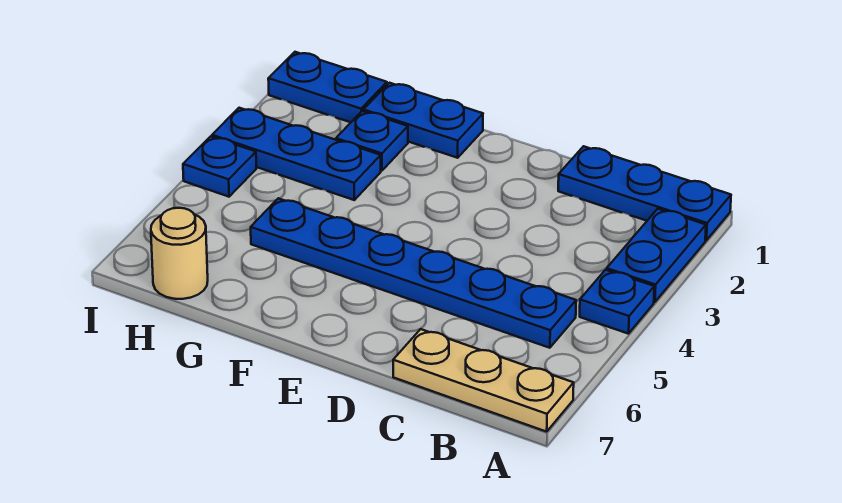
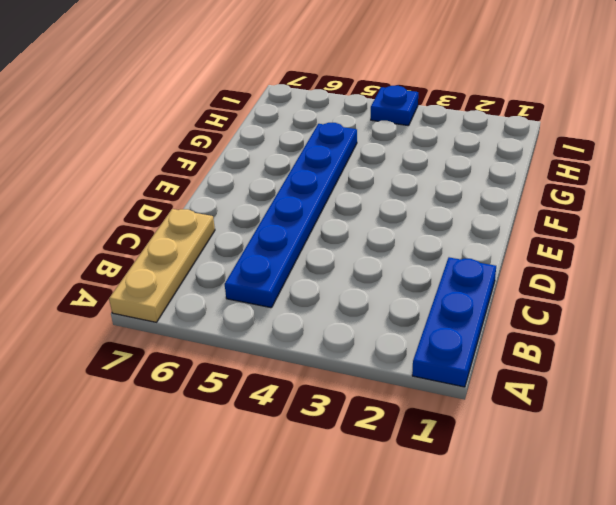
none -> blue 1x2 plate [607,209,706,302]
none -> blue 1x1 plate [580,270,654,334]

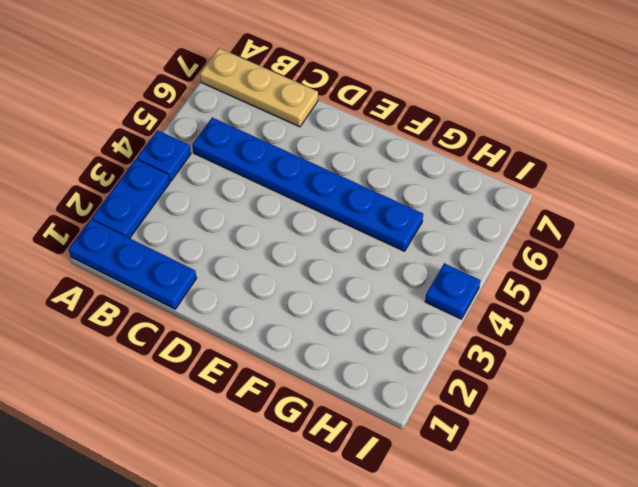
none -> blue 1x2 plate [363,83,483,158]
none -> blue 1x1 plate [336,111,408,171]

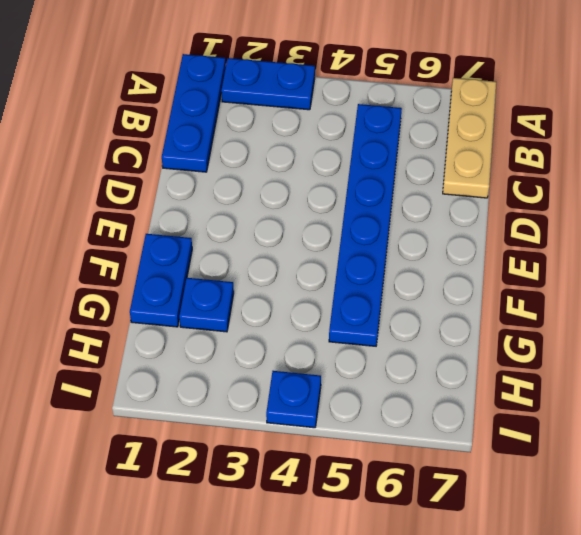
none -> blue 1x1 plate [580,270,654,334]
none -> blue 1x3 plate [212,108,381,200]

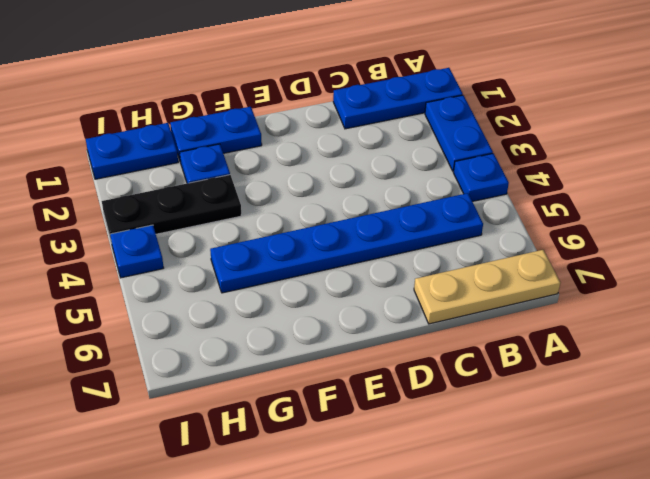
black 1x3 plate [102,175,241,240] -> blue 1x3 plate [212,108,381,200]
none -> tan 1x1 round brick [151,208,208,299]

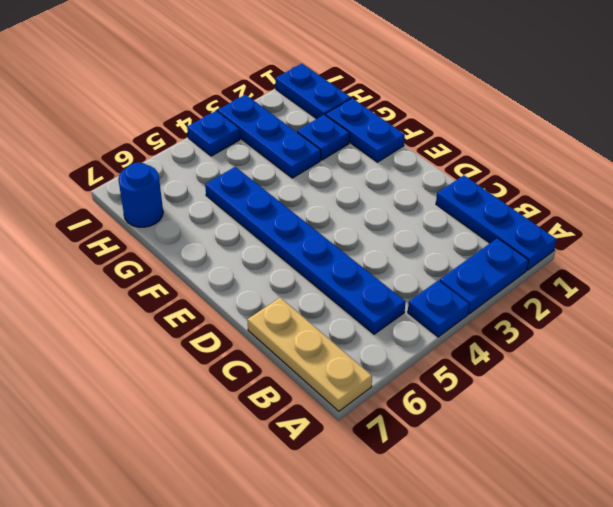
blue 1x1 round brick [118,163,163,227] -> tan 1x1 round brick [151,208,208,299]

